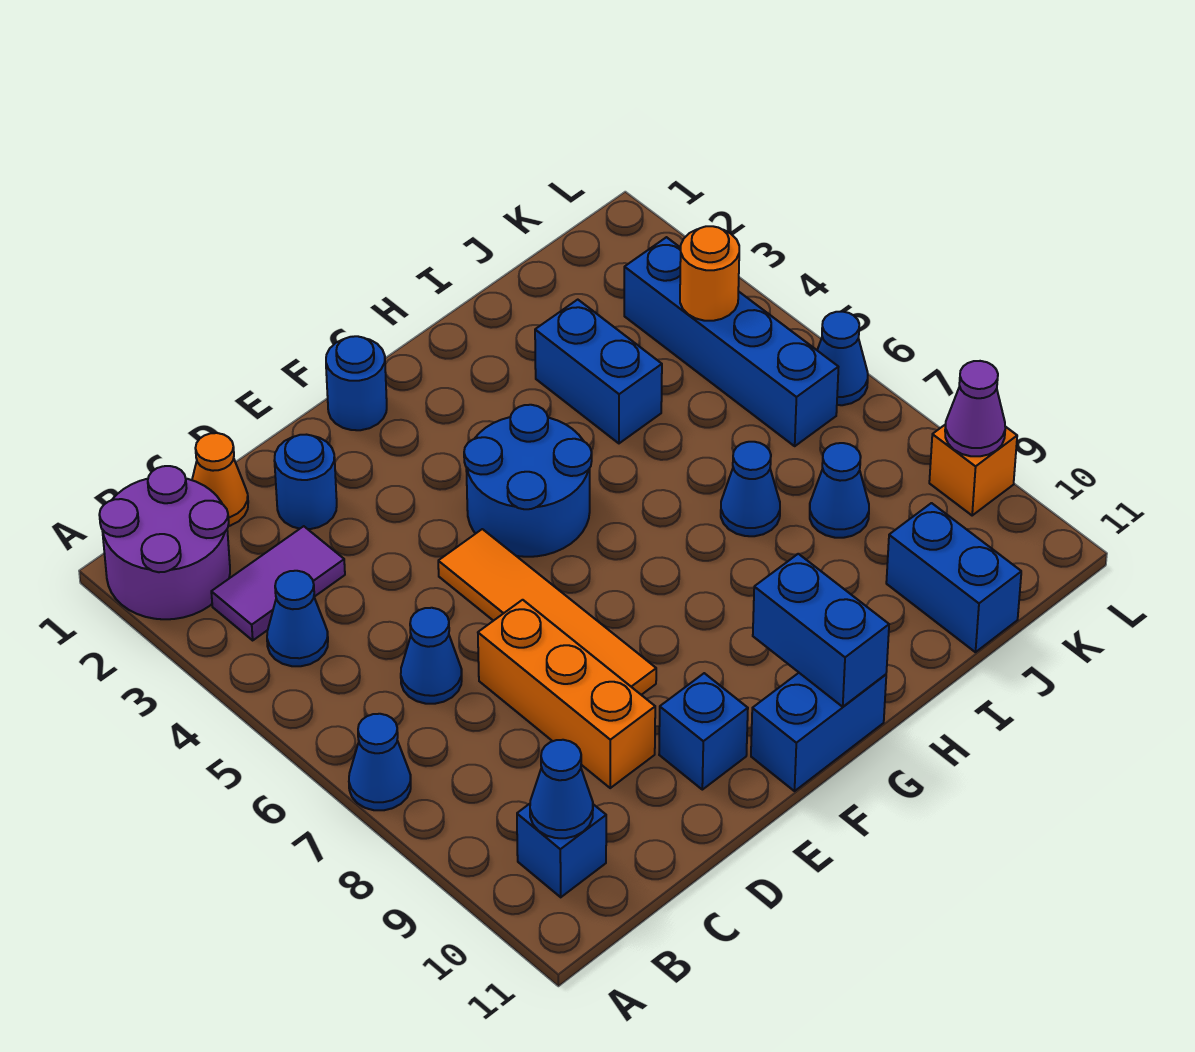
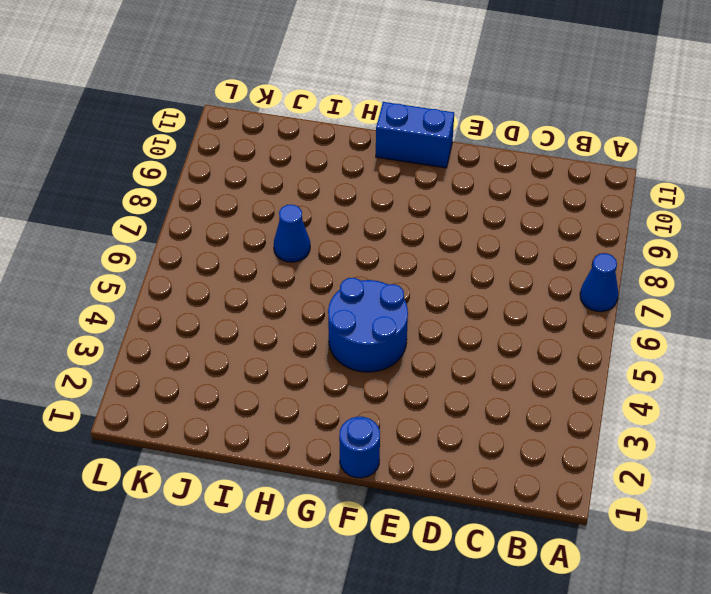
none -> purple 2x2 round brick [99,466,230,619]
none -> purple 1x2 tile [211,526,345,640]
none -> blue 1x1 cone [267,571,328,666]

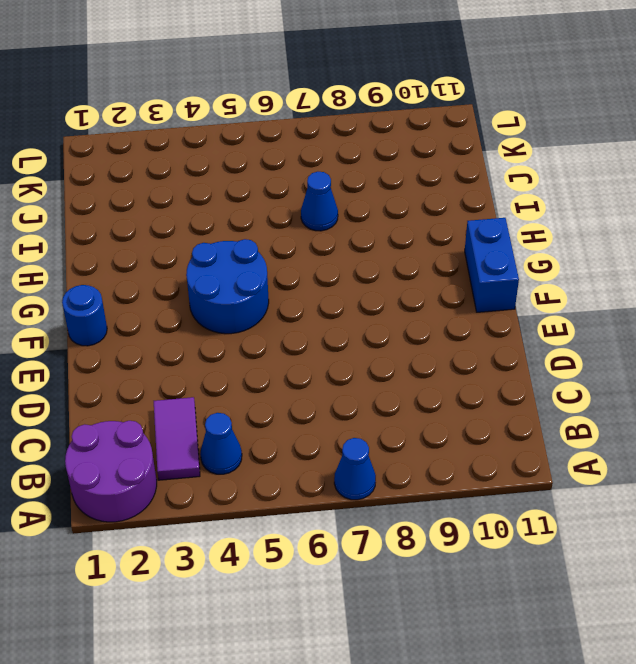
none -> blue 1x1 brick [517,804,606,897]
none -> orange 1x1 cone [192,433,248,526]
none -> blue 1x1 cone [401,608,462,704]

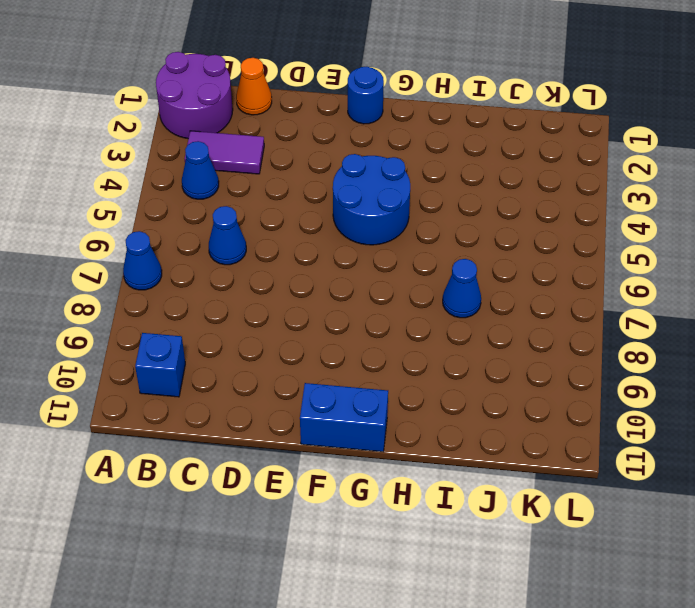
none -> blue 1x1 round brick [274,435,337,529]
none -> orange 1x3 brick [478,600,655,788]
none -> orange 1x4 tile [438,529,656,695]

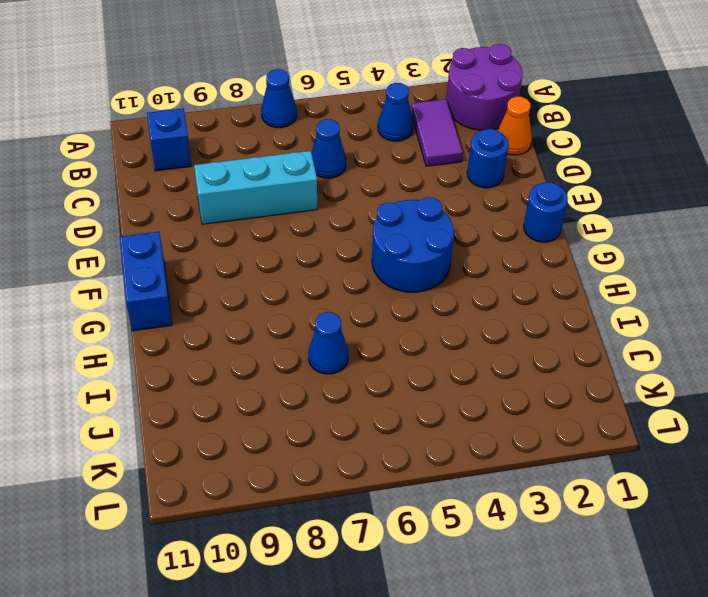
cyan 1x3 brick [194,151,317,224] -> orange 1x3 brick [478,600,655,788]
none -> orange 1x4 tile [438,529,656,695]
none -> blue 1x1 brick [659,673,748,790]
none -> blue 1x2 brick [535,300,662,443]

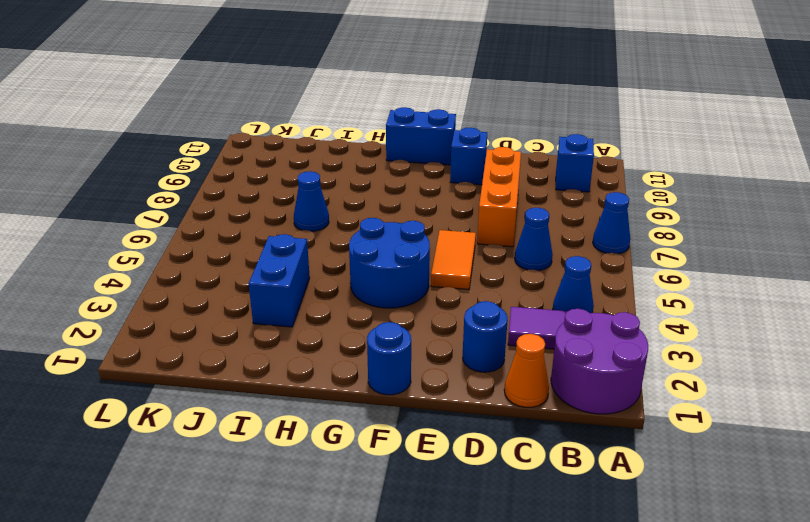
orange 1x2 tile [431,230,476,290] -> orange 1x4 tile [438,529,656,695]
none -> blue 1x1 cone [810,443,869,538]
none -> blue 1x2 brick [886,503,1021,652]
none -> blue 1x4 brick [624,237,838,446]

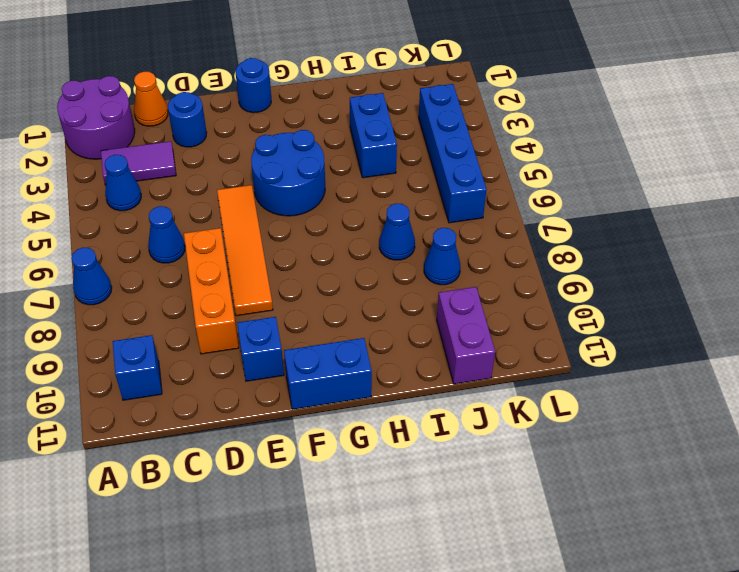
purple 1x2 brick [437,287,495,384] -> blue 1x2 brick [886,503,1021,652]
none -> blue 1x1 cone [817,312,868,405]
none -> orange 1x1 brick [929,425,1017,515]
none -> blue 1x1 cone [530,740,593,838]

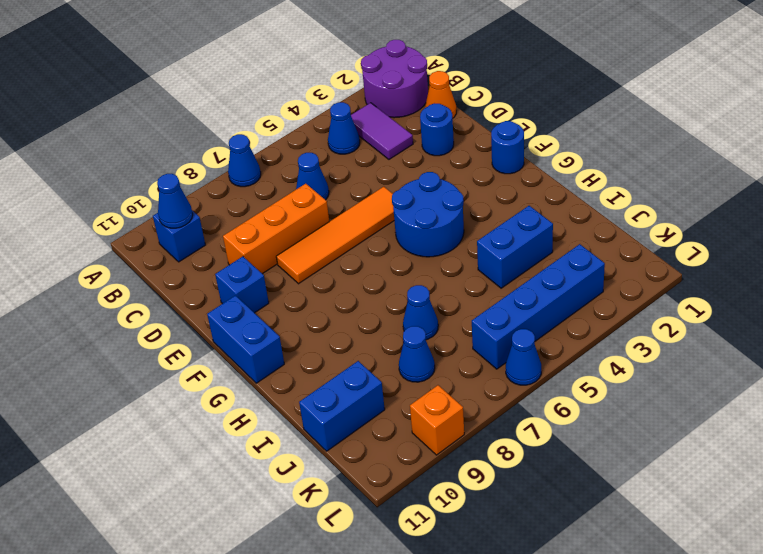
none -> blue 1x2 brick [753,554,889,707]
none -> orange 1x1 round brick [680,226,739,321]
none -> purple 1x1 cone [945,361,1005,456]

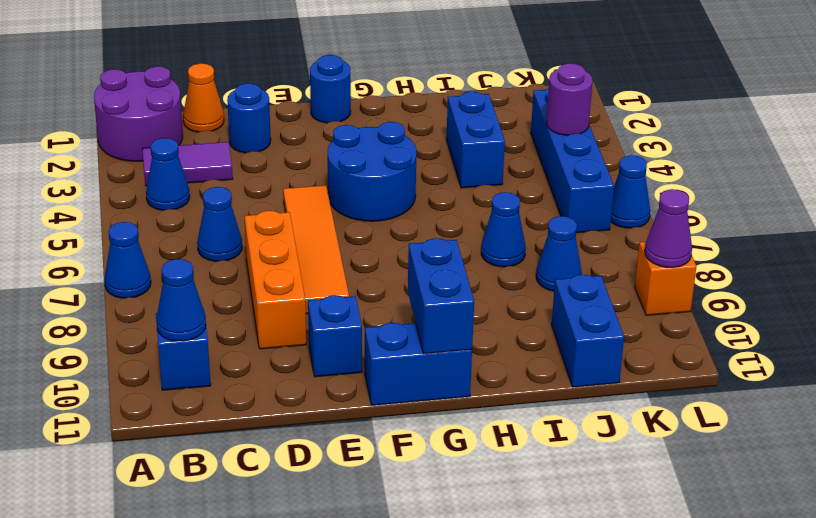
purple 1x1 round brick [547,63,593,135] -> orange 1x1 round brick [680,226,739,321]

